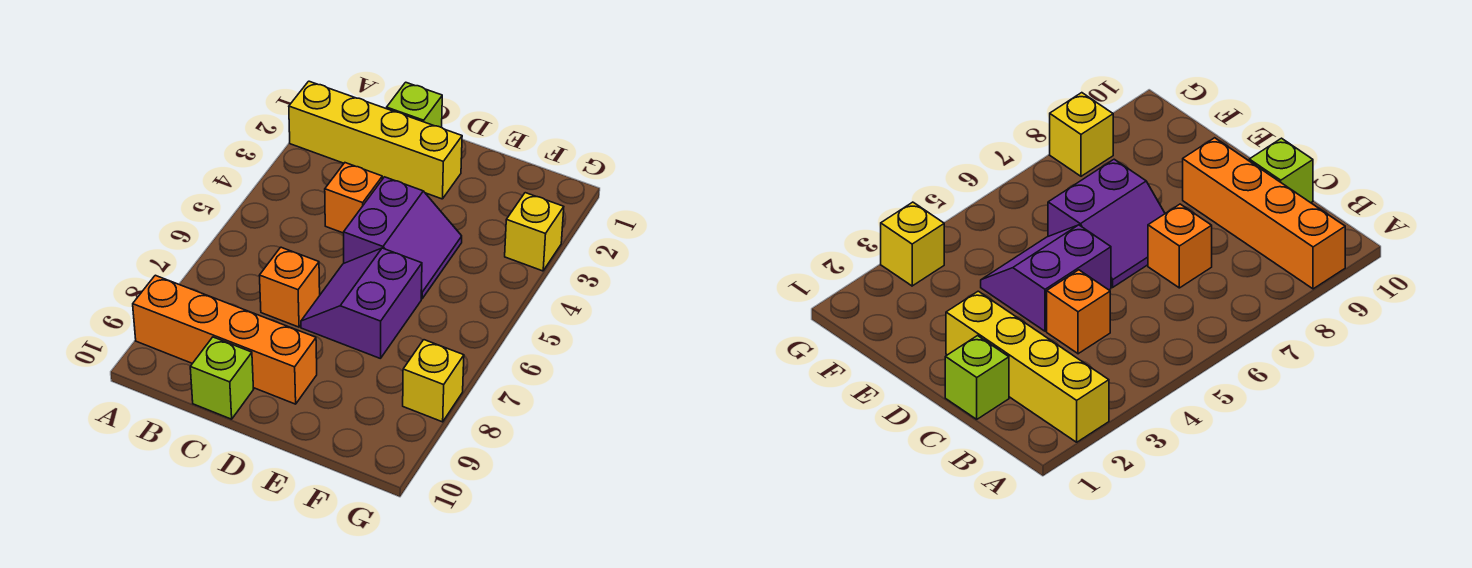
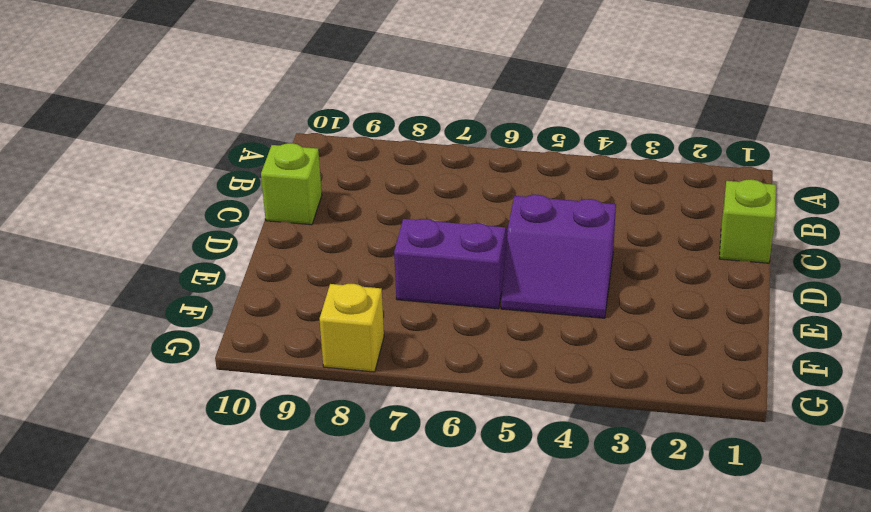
none -> yellow 1x4 brick [289,81,462,199]
none -> orange 1x4 brick [133,275,317,404]

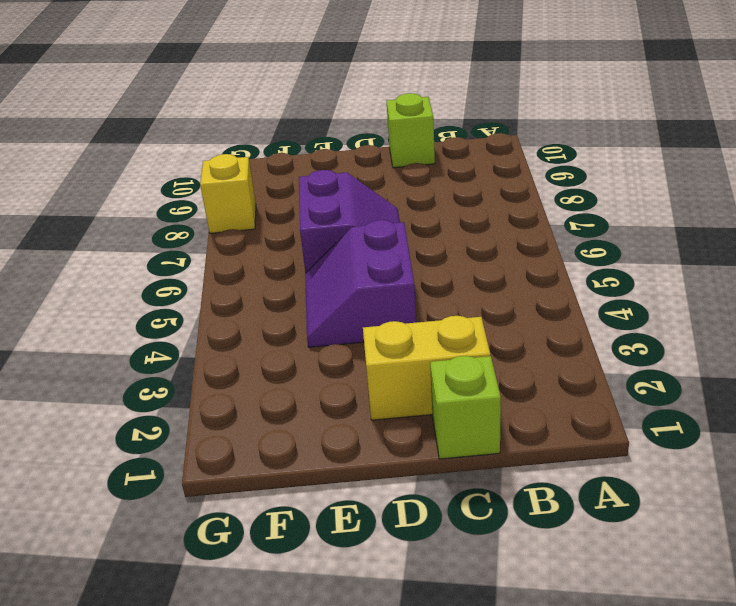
yellow 1x2 brick [363,316,490,420] -> yellow 1x4 brick [289,81,462,199]
none -> orange 1x4 brick [133,275,317,404]
none -> orange 1x1 brick [325,163,382,233]

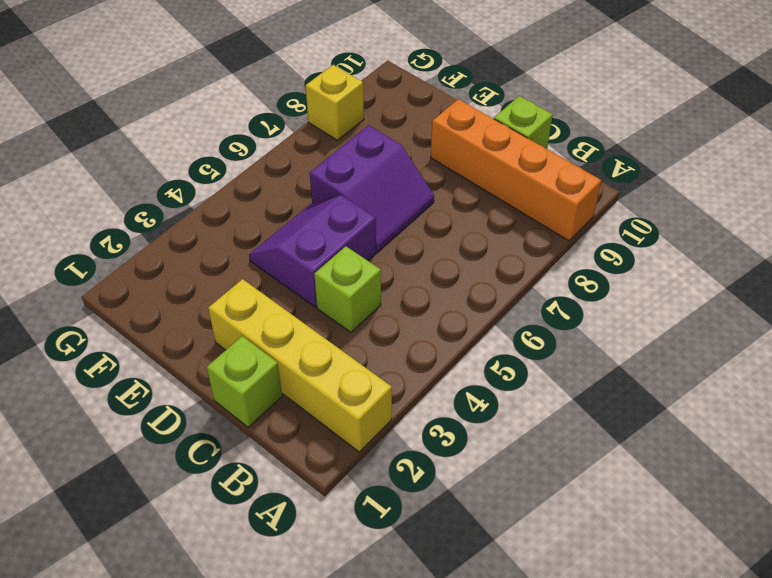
lime 1x1 brick [314,246,381,332] -> orange 1x1 brick [325,163,382,233]
none -> orange 1x1 brick [259,247,320,327]
none -> yellow 1x1 brick [505,193,564,271]

